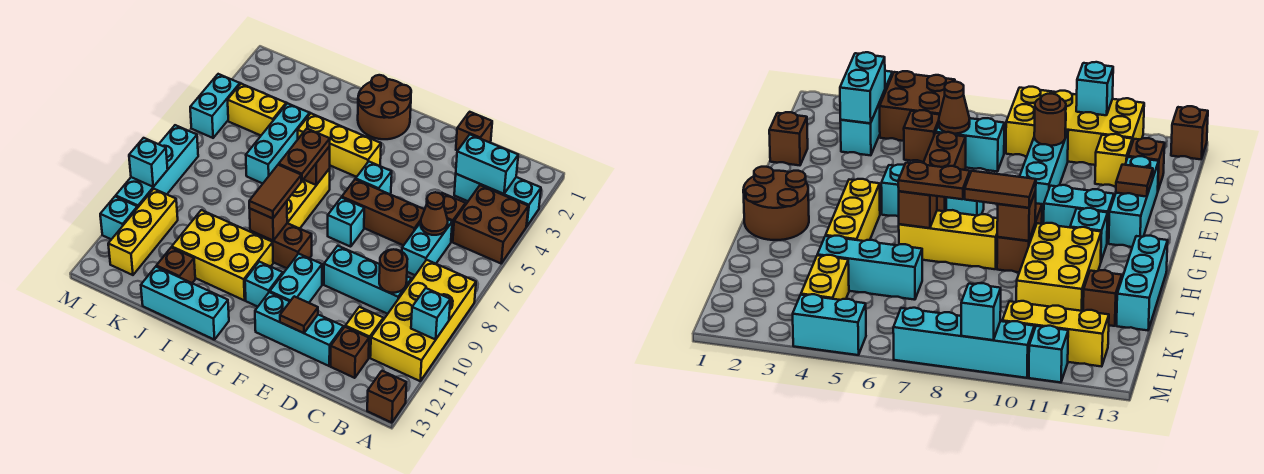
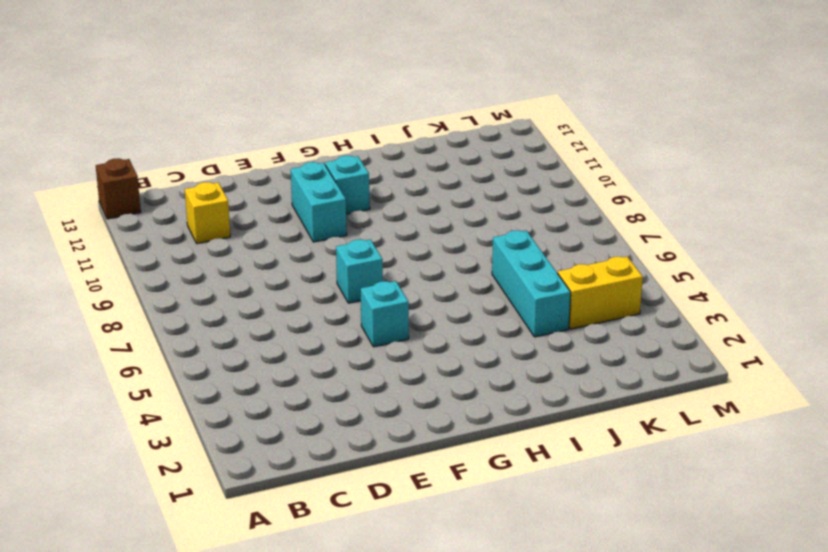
none -> cyan 1x3 brick [454,174,541,226]
none -> brown 2x2 brick [453,185,528,263]
none -> yellow 2x4 brick [370,260,476,381]
none -> brown 1x1 brick [441,193,465,242]

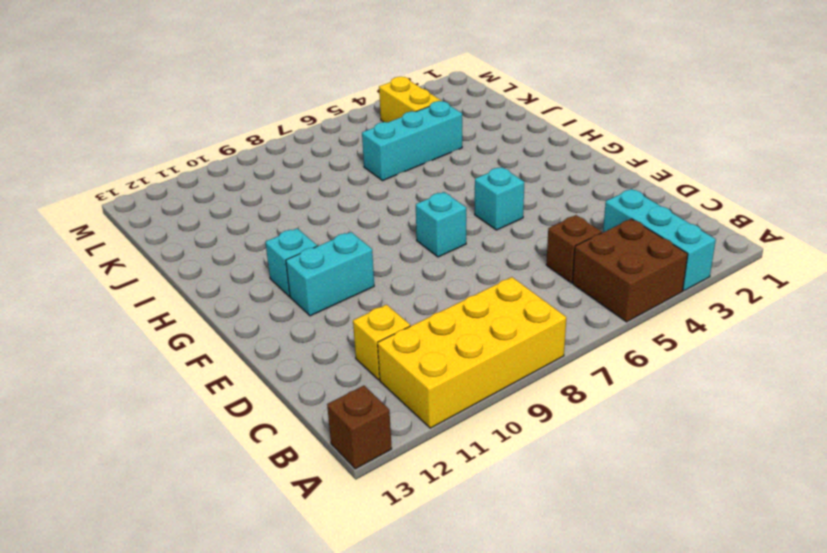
none -> cyan 1x2 brick [402,220,452,275]
none -> cyan 1x3 brick [324,246,411,314]
none -> brown 1x1 brick [331,327,369,378]
none -> brown 1x1 brick [456,112,492,151]

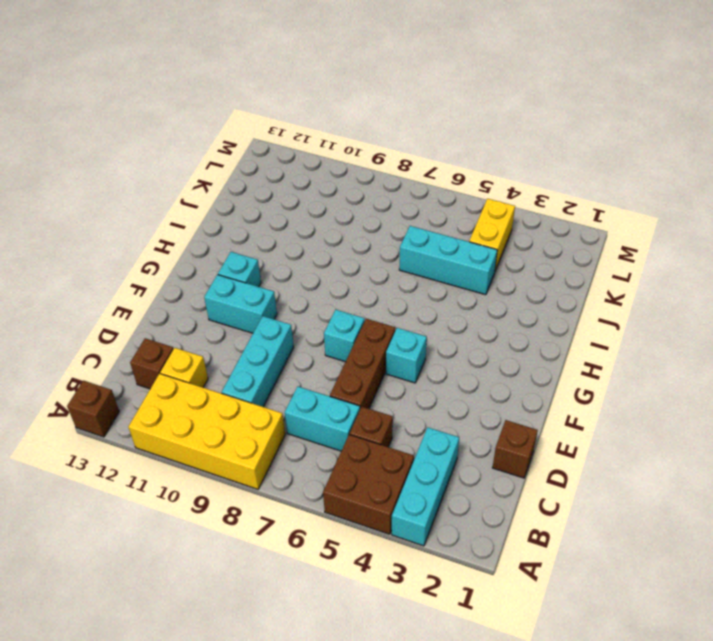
none -> cyan 1x3 brick [255,292,344,366]
none -> brown 2x2 round brick [358,75,411,139]
none -> yellow 1x3 brick [298,114,381,177]
none -> brown 1x2 brick [250,223,312,268]

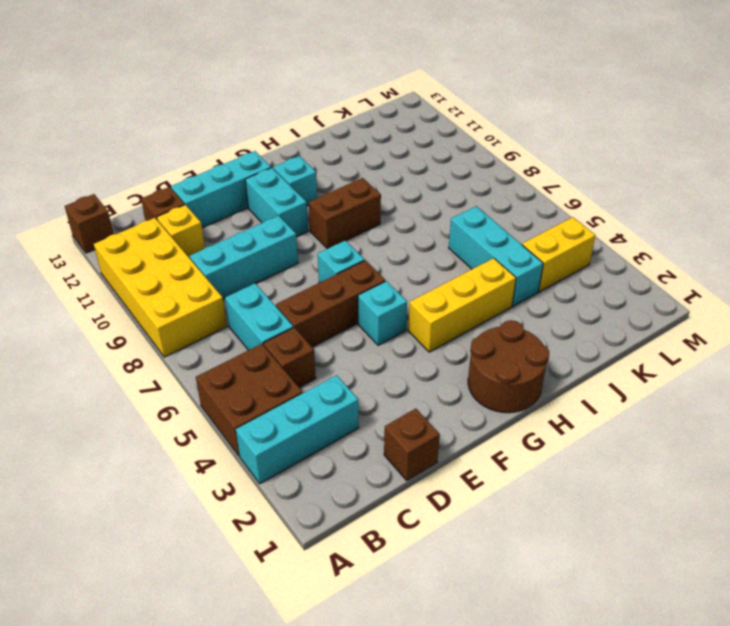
none -> yellow 1x3 brick [287,169,330,229]
none -> yellow 2x3 brick [172,210,273,300]
none -> cyan 1x3 brick [141,267,229,340]
none -> brown 1x1 brick [156,248,195,283]

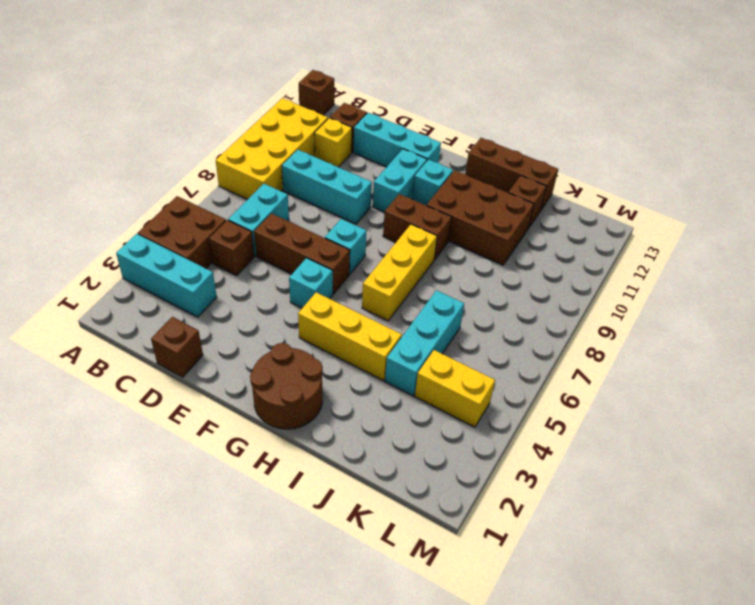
brown 2x3 brick [427,170,534,265] -> yellow 2x3 brick [172,210,273,300]
brown 1x3 brick [465,138,558,210] -> cyan 1x3 brick [141,267,229,340]
none -> yellow 1x3 brick [108,189,178,275]
none -> cyan 1x2 brick [190,74,240,138]
none -> cyan 1x4 brick [116,125,198,208]
none -> cyan 1x1 brick [100,196,137,239]

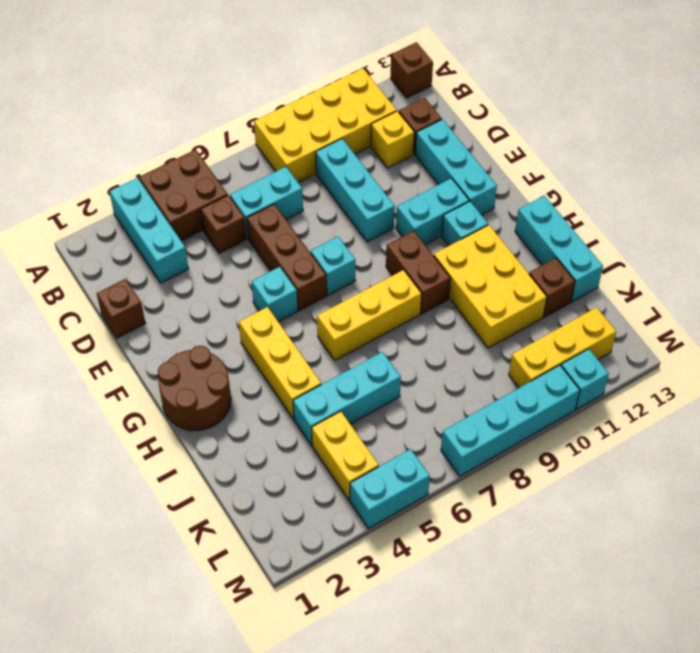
none -> cyan 1x1 brick [411,288,450,340]
none -> cyan 1x2 brick [456,135,518,194]
none -> brown 1x1 cone [421,192,448,235]
none -> brown 1x1 round brick [379,249,408,293]

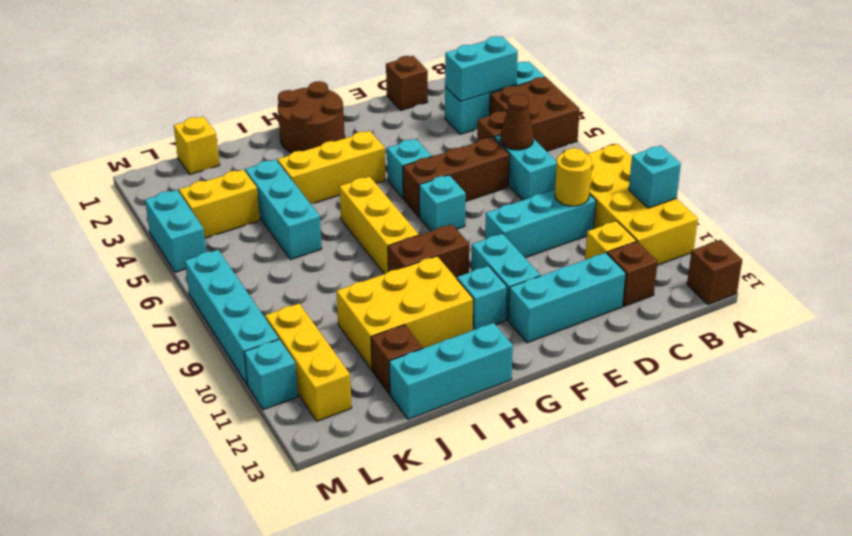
yellow 1x1 round brick [555,148,592,206] -> brown 1x1 round brick [379,249,408,293]
yellow 1x1 brick [174,117,219,174] -> none
none -> brown 1x1 tile [280,296,318,333]
none -> brown 1x1 brick [303,146,330,185]
none -> brown 1x1 brick [250,201,287,241]
none -> cyan 1x1 brick [129,138,168,187]

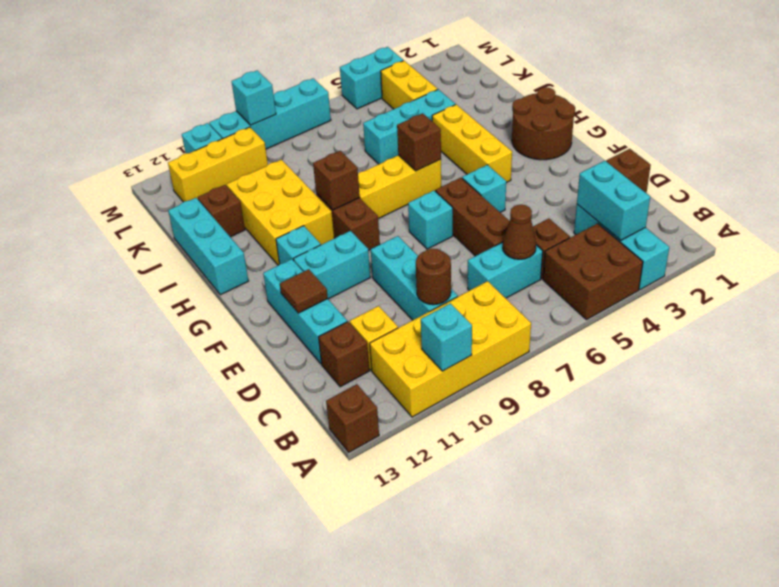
none -> brown 1x2 plate [279,129,330,181]
none -> brown 1x2 tile [249,165,301,219]

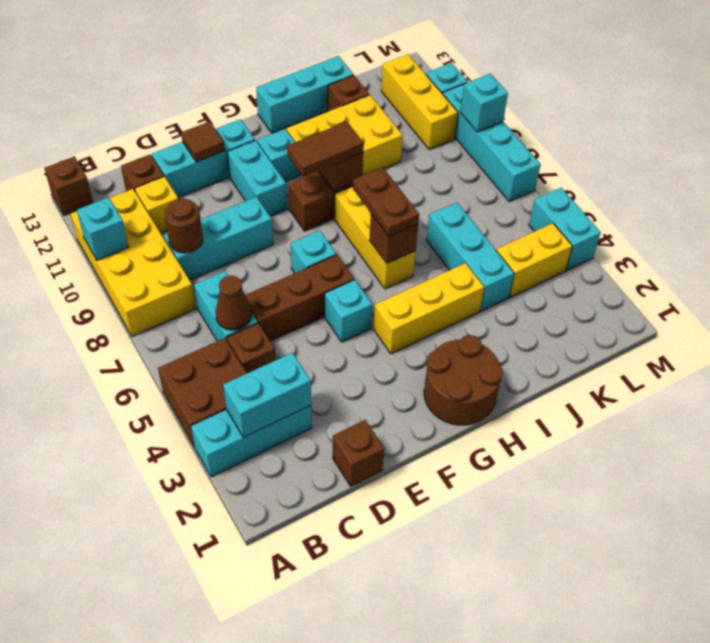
brown 1x2 tile [287,122,364,177] -> brown 1x2 tile turned to [249,165,301,219]

